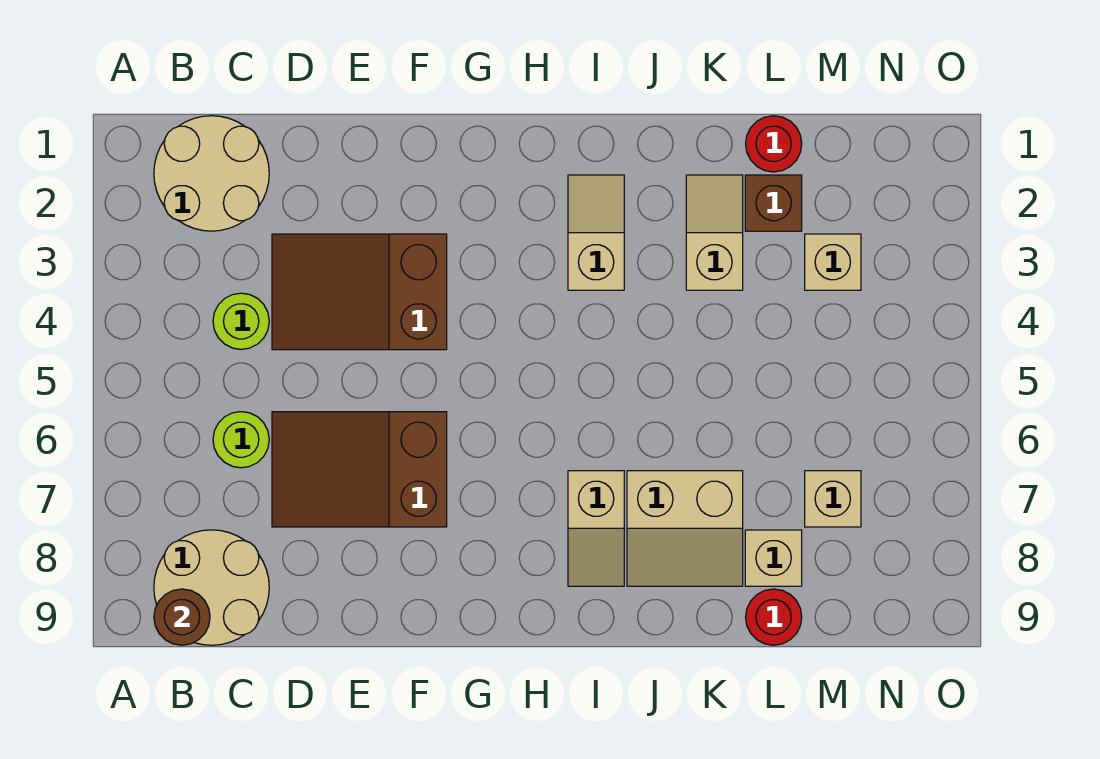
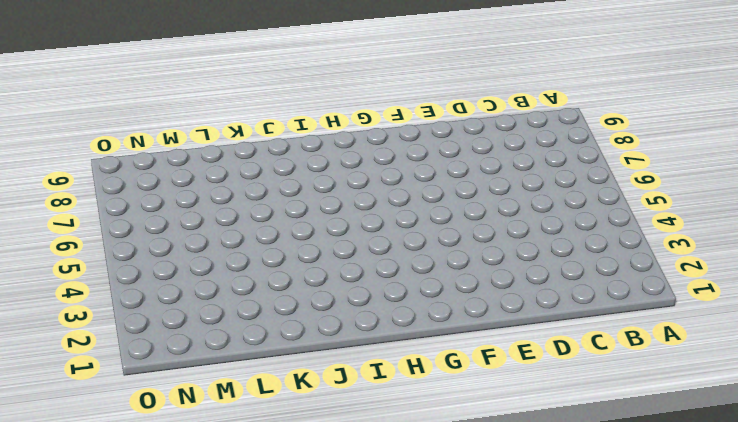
none -> tan 2x2 round brick [154,116,269,231]
none -> tan 2x2 round brick [154,530,269,645]
none -> lime 1x1 round brick [213,293,269,349]

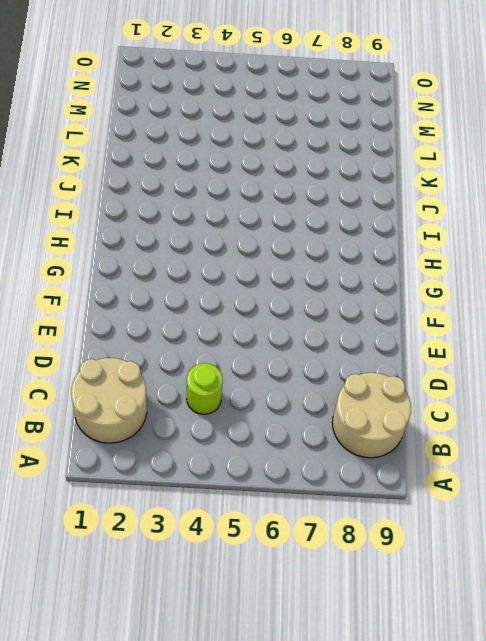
none -> lime 1x1 round brick [213,412,269,468]
none -> brown 2x3 slope [272,234,447,350]
none -> brown 2x3 slope [272,412,447,527]

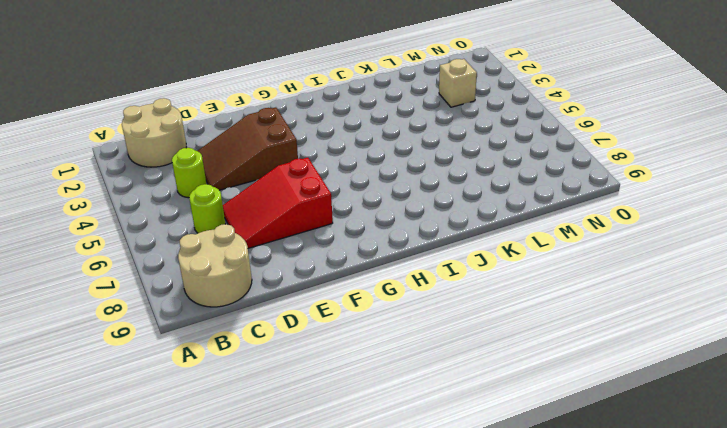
red 2x3 slope [223,158,333,248] -> brown 2x3 slope [272,412,447,527]
none -> tan 1x2 slope [568,175,624,290]
none -> tan 1x2 slope [568,471,624,586]
none -> tan 2x2 slope [627,471,743,586]

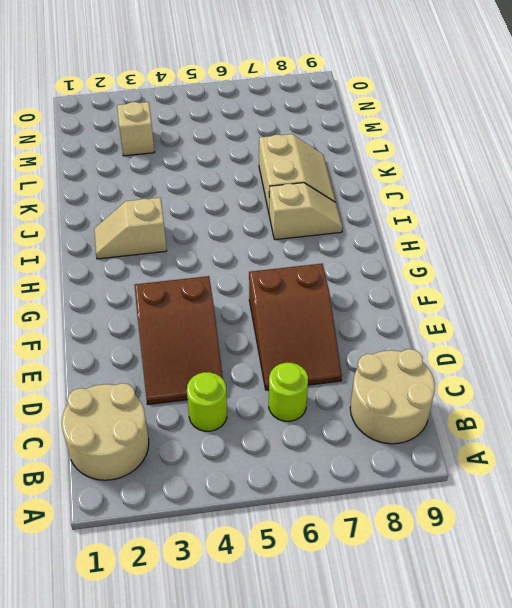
none -> tan 1x2 slope [686,175,743,290]
none -> red 1x1 round brick [746,116,802,172]
none -> brown 1x1 brick [745,175,802,231]

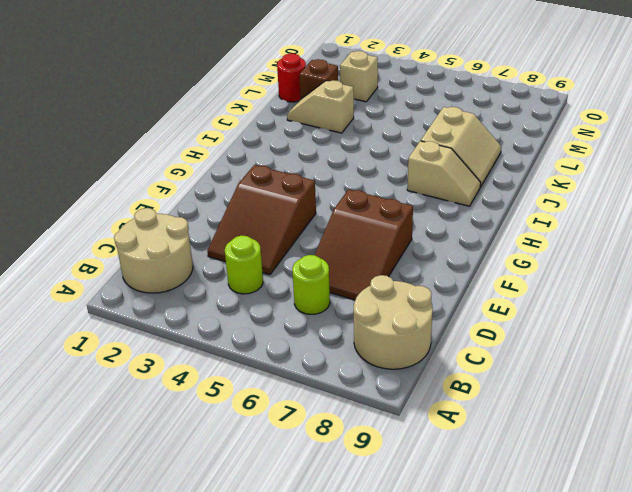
none -> tan 1x2 slope [568,175,624,290]
none -> tan 1x1 brick [745,530,802,586]
none -> red 1x1 round brick [746,589,802,645]

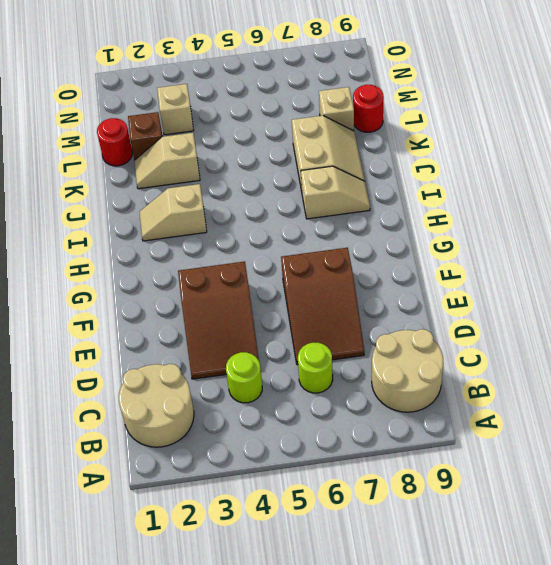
none -> tan 1x1 brick [805,471,861,527]
none -> brown 1x1 round brick [154,589,210,645]

